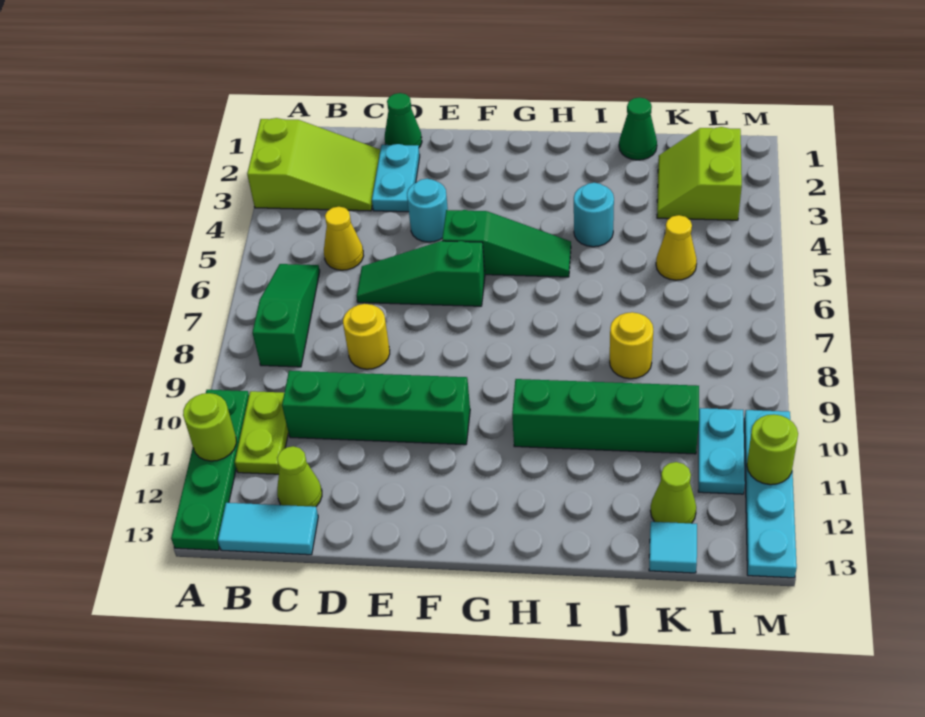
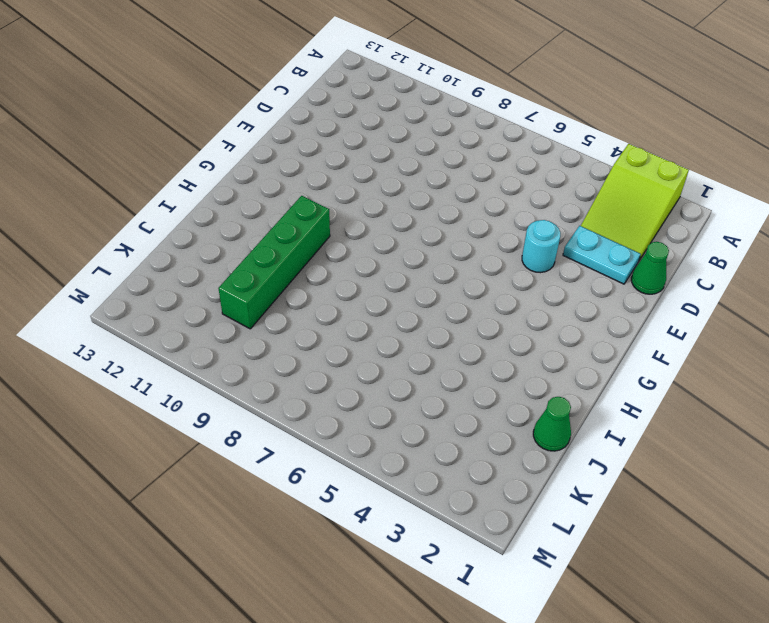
none -> green 1x4 plate [171,390,249,550]
none -> green 1x3 slope [252,264,320,367]
none -> lime 1x2 plate [235,391,288,474]

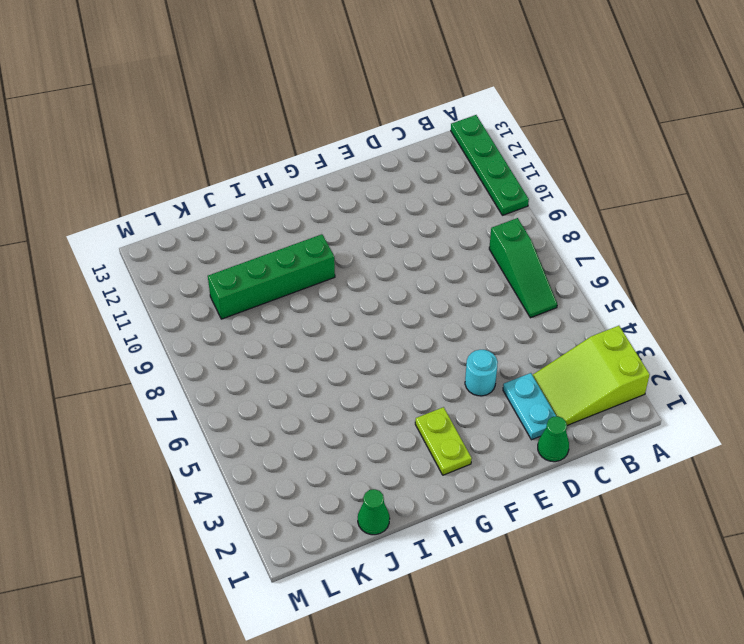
lime 1x2 plate [415,407,472,475] -> lime 1x2 plate moved to [235,391,288,474]
none -> cyan 1x2 tile [218,503,318,555]
none -> yellow 1x1 cone [324,207,364,270]
none -> green 1x4 brick [282,371,470,445]

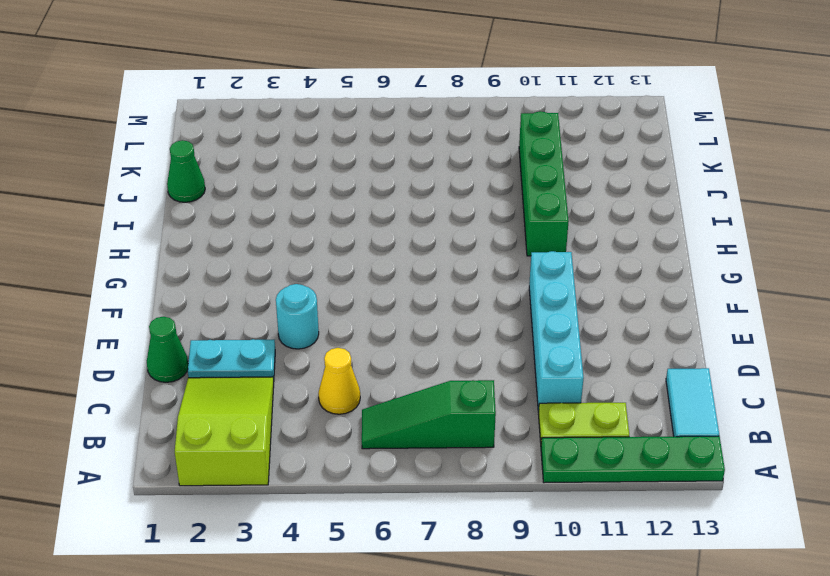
cyan 1x4 brick [529,251,584,412] -> green 1x4 brick [282,371,470,445]
none -> lime 1x1 cone [277,446,322,507]
none -> green 1x3 slope [357,241,485,306]
none -> yellow 1x1 round brick [343,304,390,369]

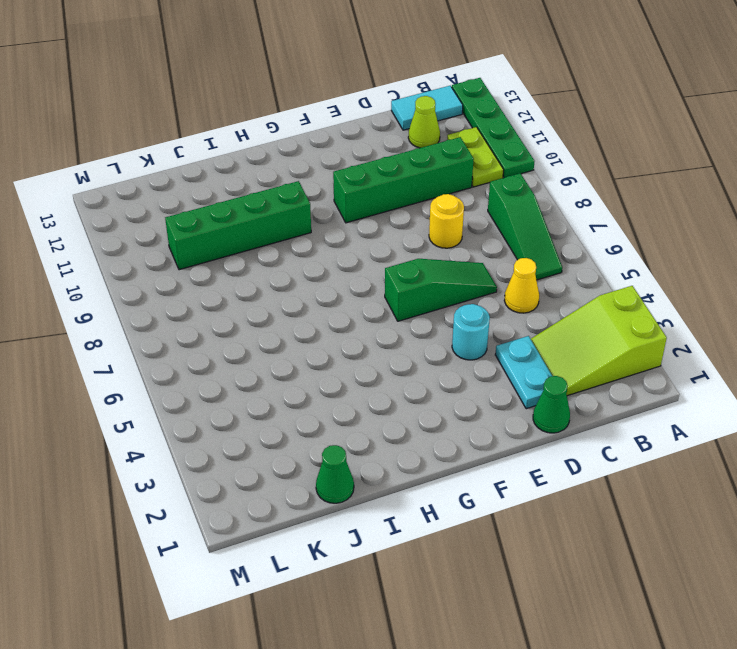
none -> green 1x3 slope [442,210,571,277]
none -> cyan 1x1 round brick [574,183,614,247]
none -> yellow 1x1 round brick [610,312,653,379]

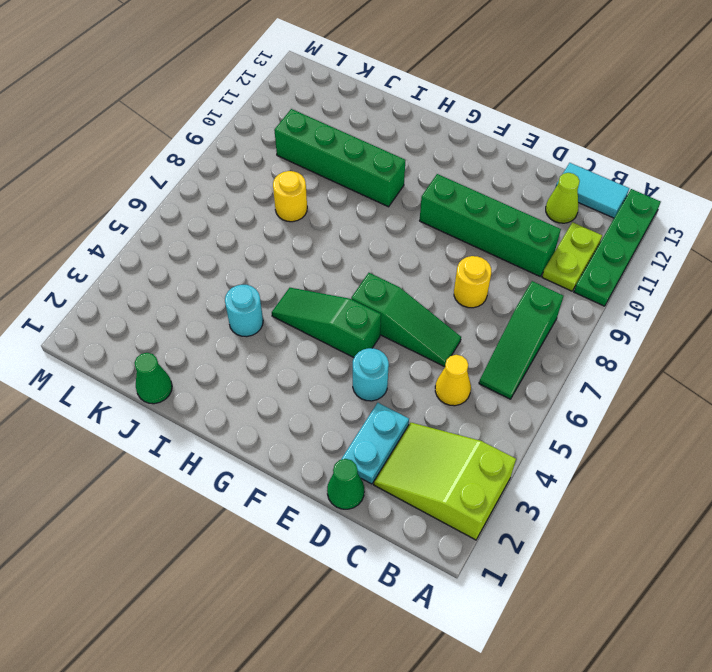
none -> lime 2x2 slope [657,127,742,220]
none -> yellow 1x1 cone [656,215,697,280]
none -> lime 1x1 cone [650,462,696,523]

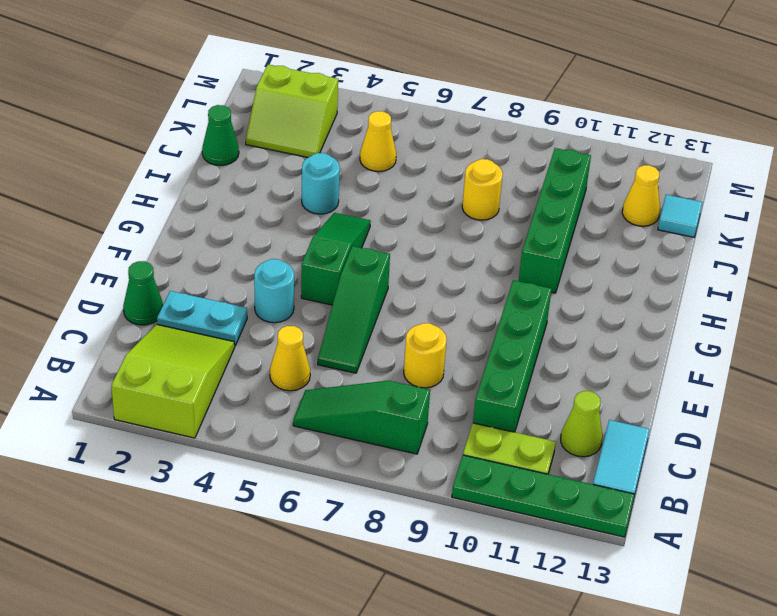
yellow 1x1 cone [622,165,660,226] -> lime 1x1 cone [650,462,696,523]
none -> cyan 1x2 plate [698,408,745,494]
none -> cyan 1x4 plate [744,410,797,578]
none -> lime 1x1 round brick [183,393,236,461]

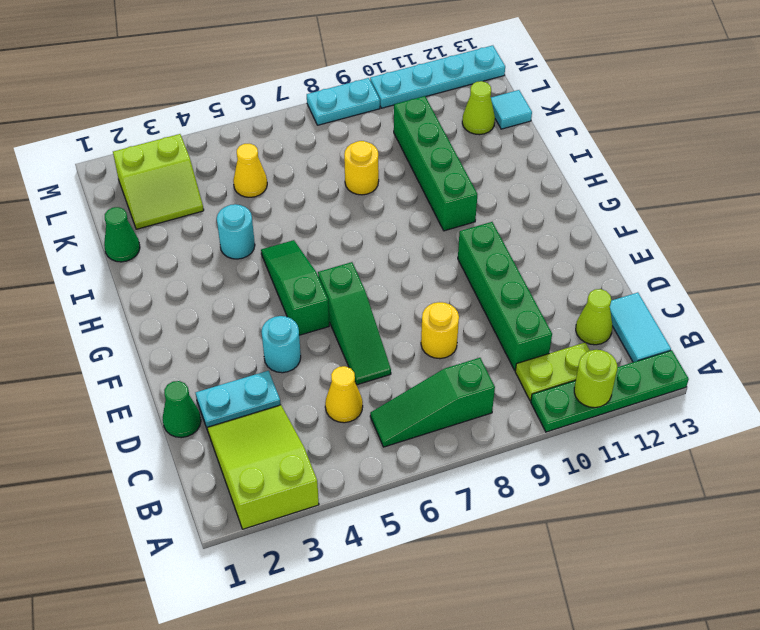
cyan 1x2 plate [307,78,380,125] -> cyan 1x2 plate moved to [698,408,745,494]
none -> lime 1x1 round brick [747,414,798,485]

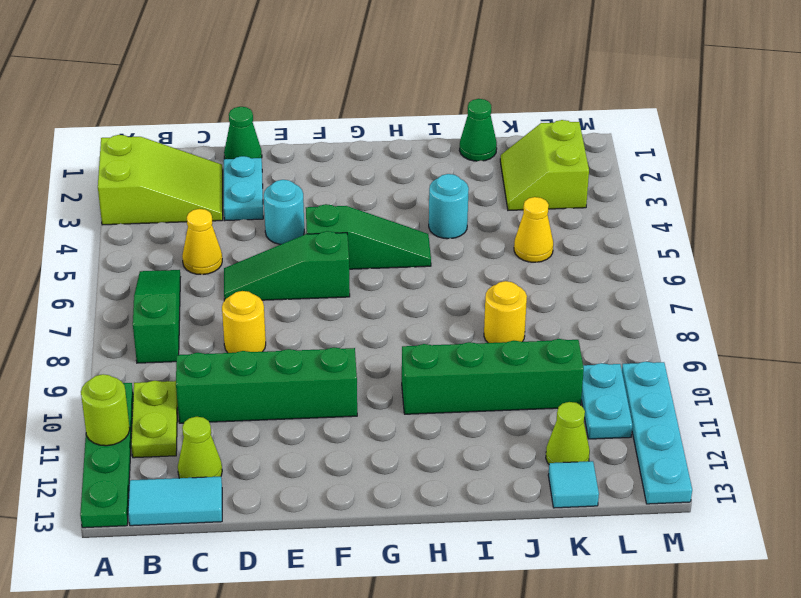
none -> lime 1x1 round brick [747,414,798,485]

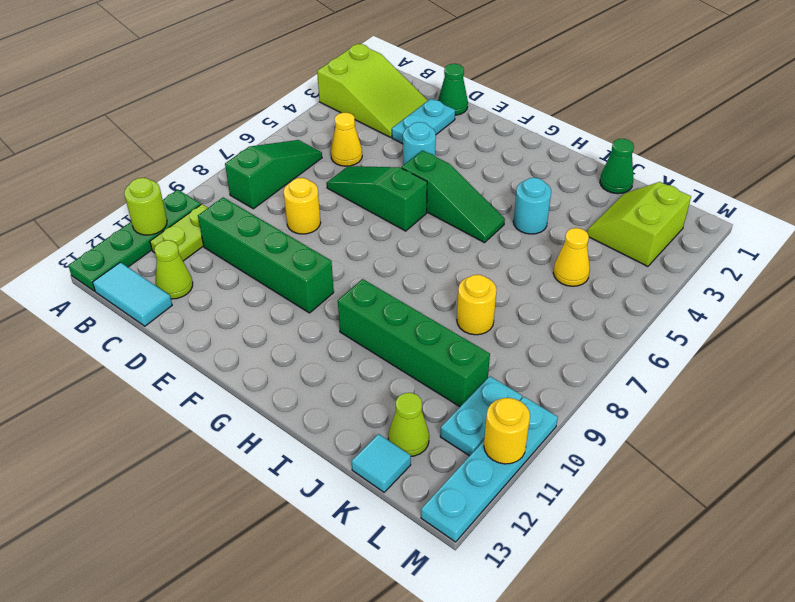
yellow 1x1 round brick [484,398,530,464] -> lime 1x1 round brick [747,414,798,485]

